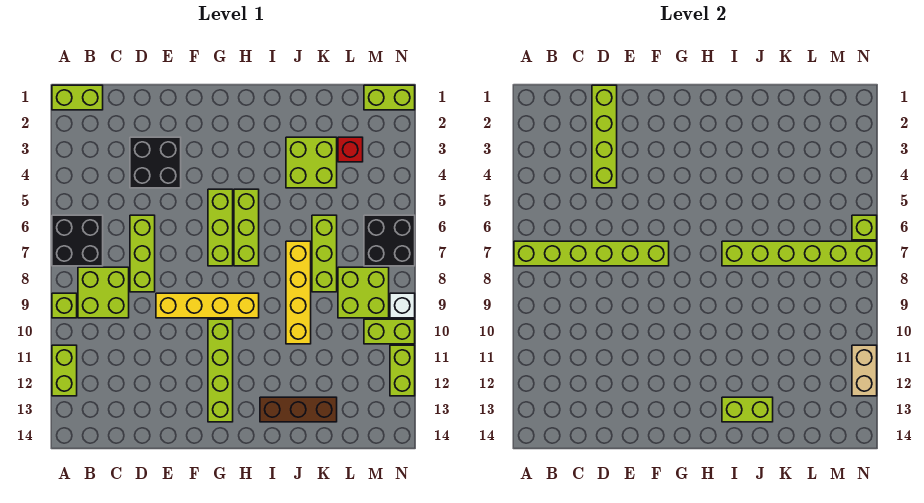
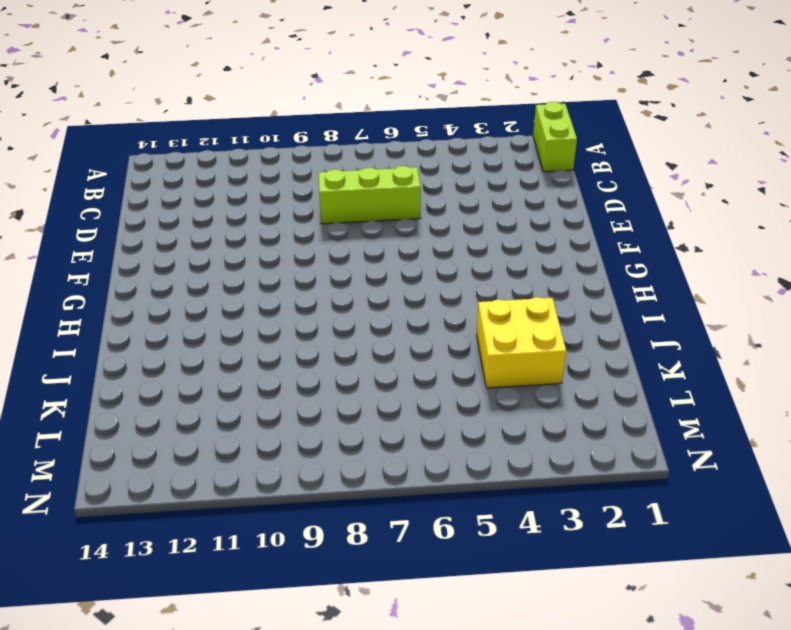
yellow 2x2 brick [477,297,566,388] -> lime 2x2 brick [286,137,337,188]
none -> black 2x2 brick [52,215,103,266]
none -> lime 1x1 brick [52,293,77,318]
none -> lime 1x2 brick [52,345,77,396]

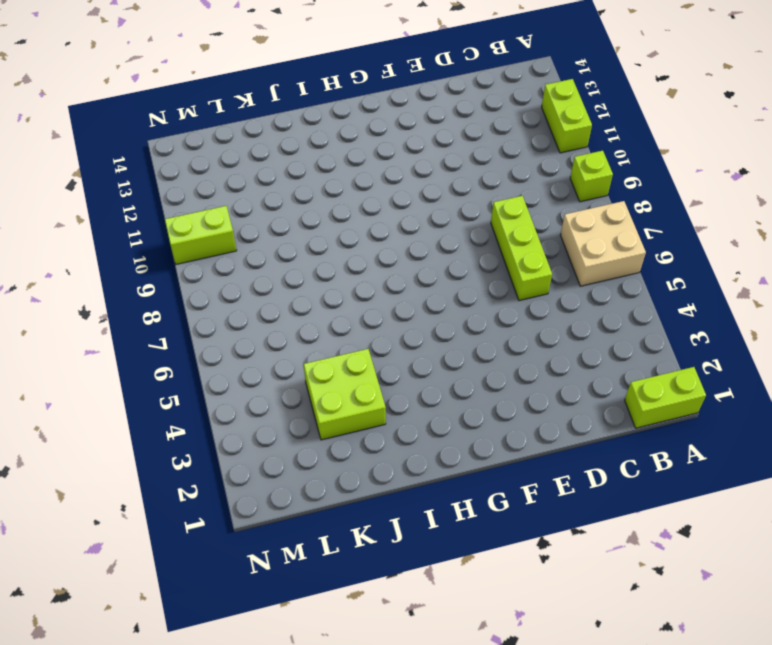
tan 2x2 brick [561,201,646,286] -> black 2x2 brick [52,215,103,266]
none -> lime 2x2 brick [78,267,129,318]
none -> black 2x2 brick [130,137,181,188]
none -> yellow 1x4 brick [156,293,259,318]

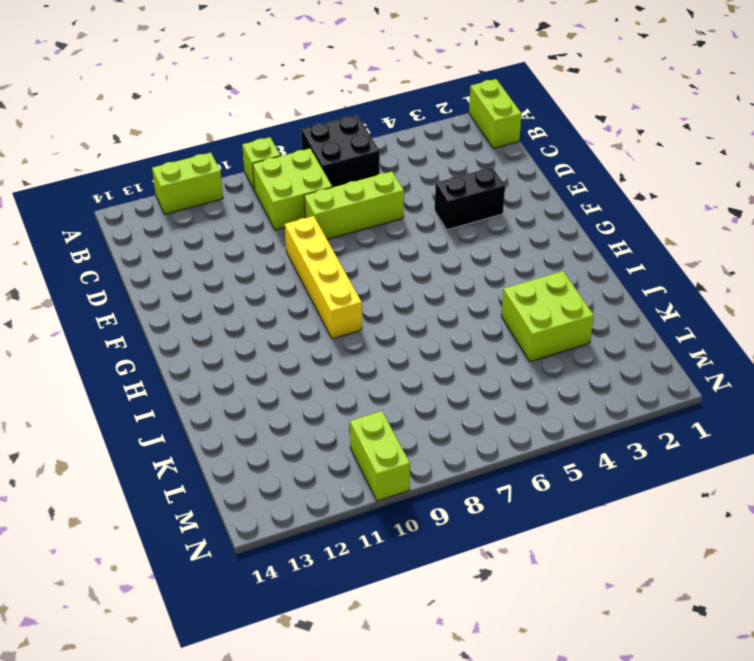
black 1x2 brick [435,167,505,230] -> black 2x2 brick [130,137,181,188]
none -> lime 1x3 brick [208,189,233,266]
none -> lime 1x4 brick [208,319,233,422]
none -> lime 1x3 brick [234,189,259,266]

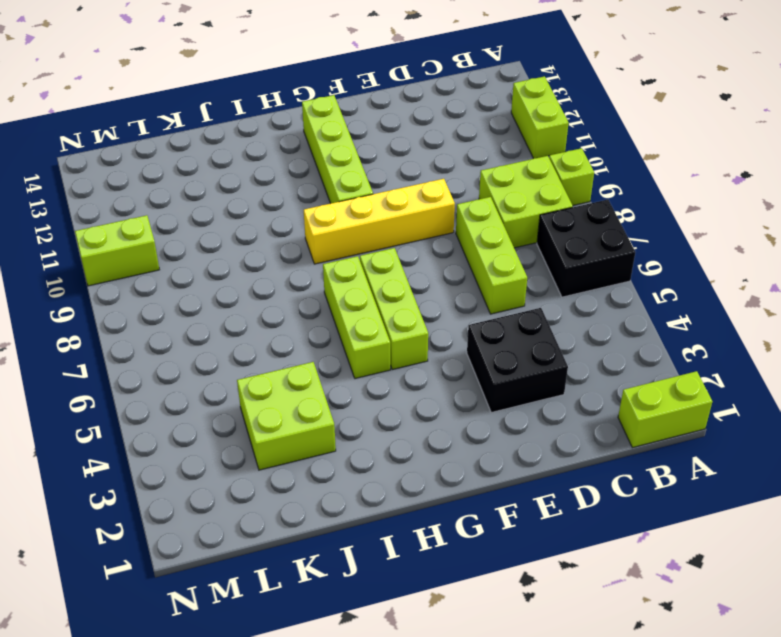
none -> brown 1x3 brick [260,397,337,422]
none -> yellow 1x4 brick [286,241,311,344]
none -> lime 1x3 brick [312,215,337,292]

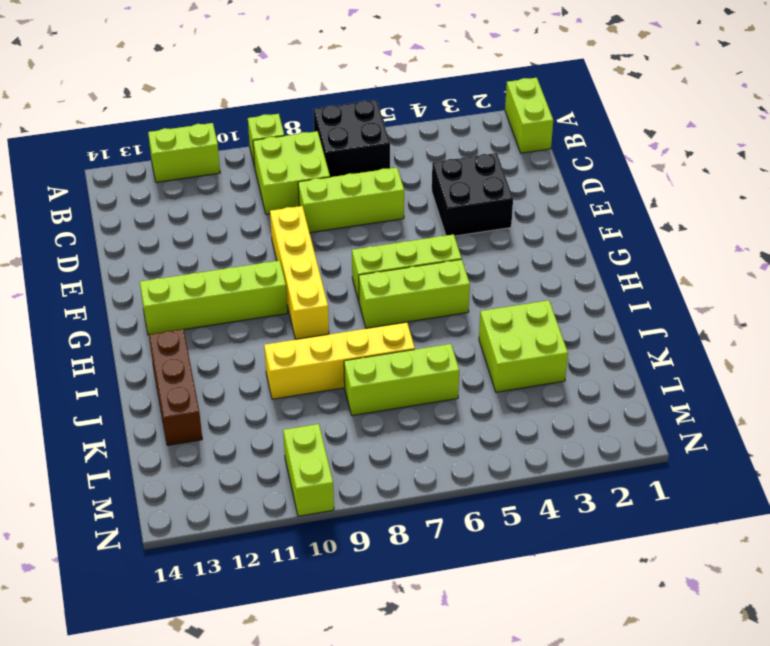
none -> red 1x1 brick [338,137,363,162]
none -> lime 2x2 brick [338,267,389,318]
none -> lime 1x2 brick [364,85,415,110]

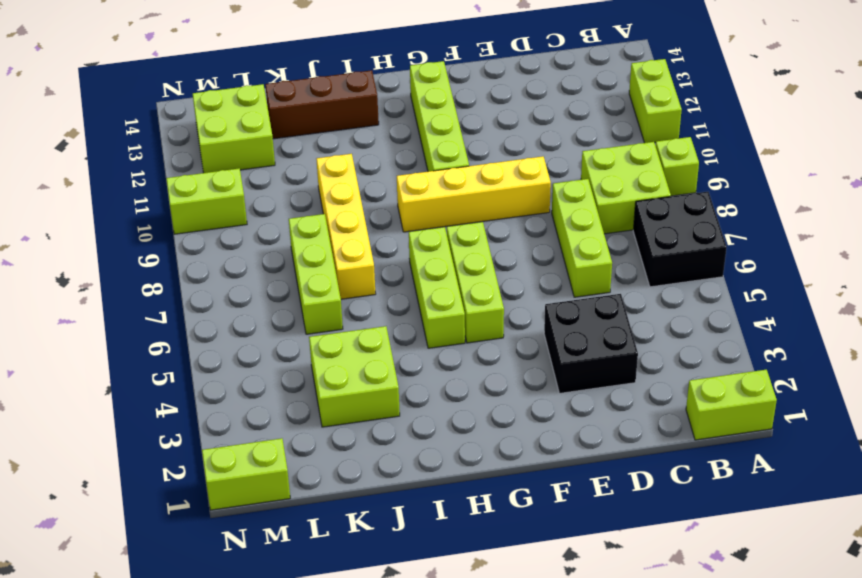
lime 2x2 brick [193,84,275,173] -> lime 2x2 brick moved to [338,267,389,318]
none -> red 1x1 brick [338,137,363,162]
none -> black 2x2 brick [364,215,415,266]
none -> white 1x1 brick [390,293,415,318]

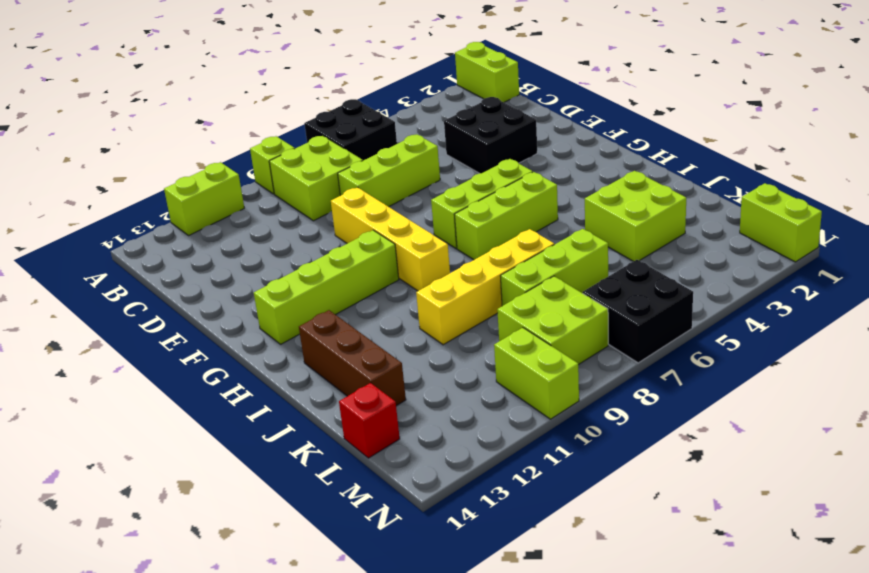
red 1x1 brick [339,383,400,458] -> red 1x1 brick moved to [338,137,363,162]
none -> white 1x1 brick [390,293,415,318]
none -> lime 1x2 brick [390,345,415,396]
none -> lime 1x6 brick [514,241,669,266]

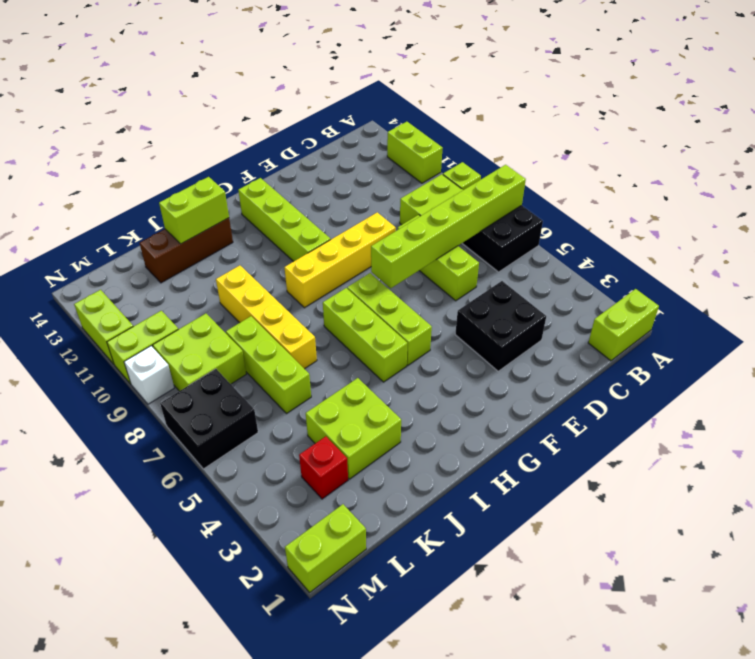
none -> lime 1x4 brick [592,85,617,188]
none -> lime 1x6 brick [722,241,877,266]
none -> lime 1x1 brick [852,215,877,240]

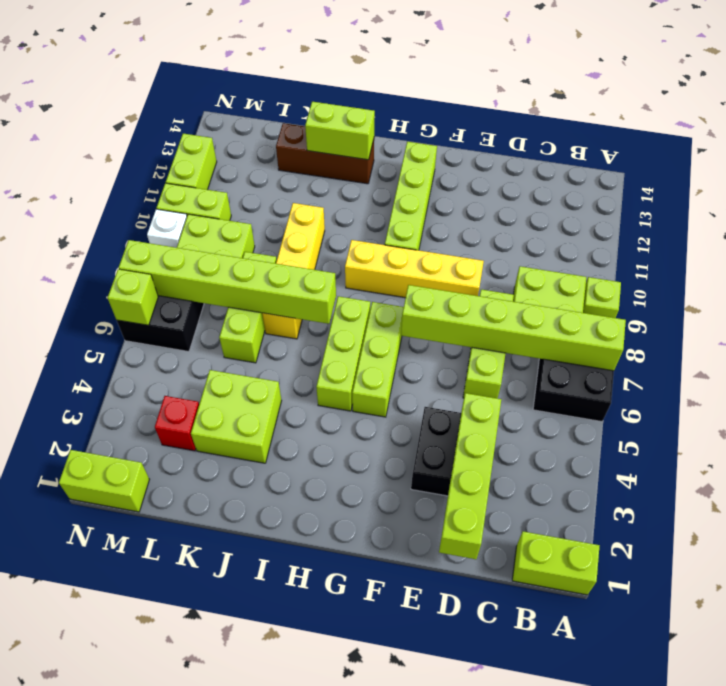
none -> lime 1x2 brick [52,345,77,396]
none -> tan 1x2 brick [852,345,877,396]

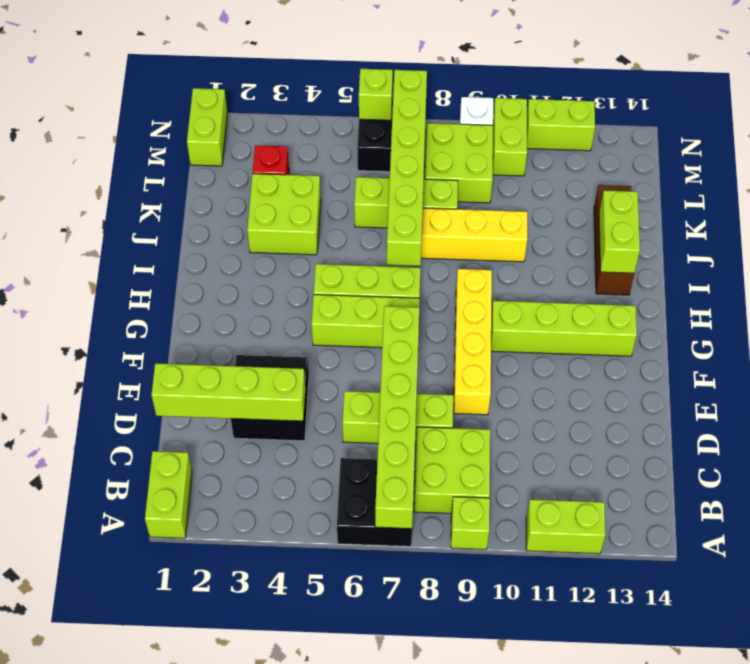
none -> tan 1x2 brick [852,345,877,396]

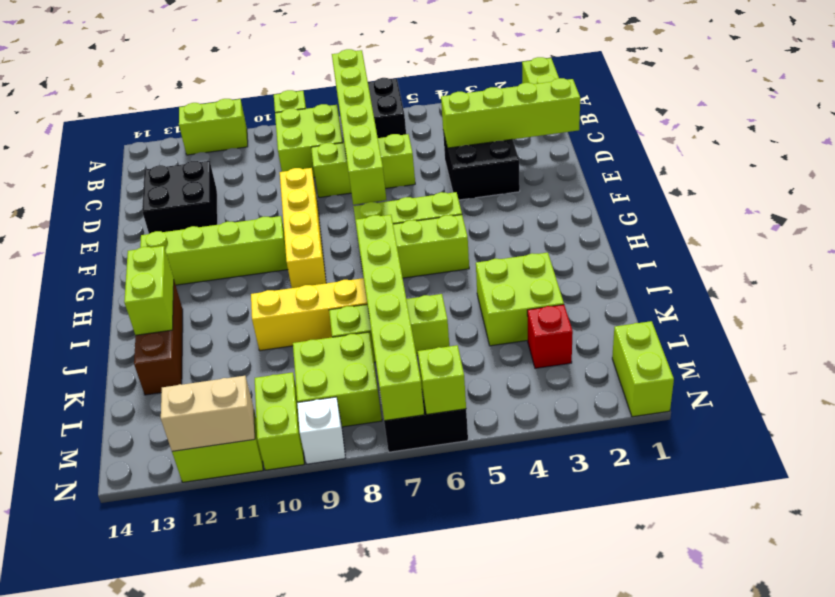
black 2x2 brick [142,161,218,234] -> none

